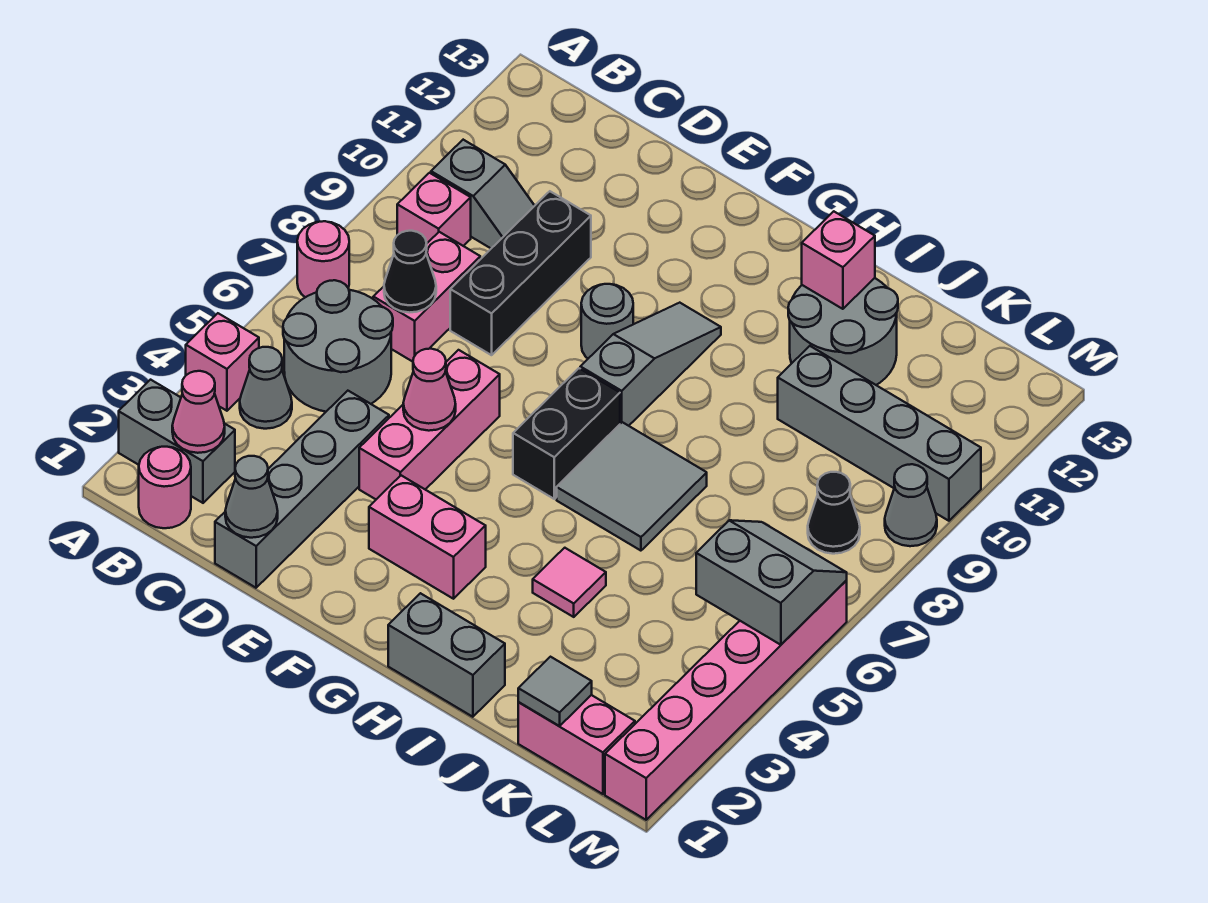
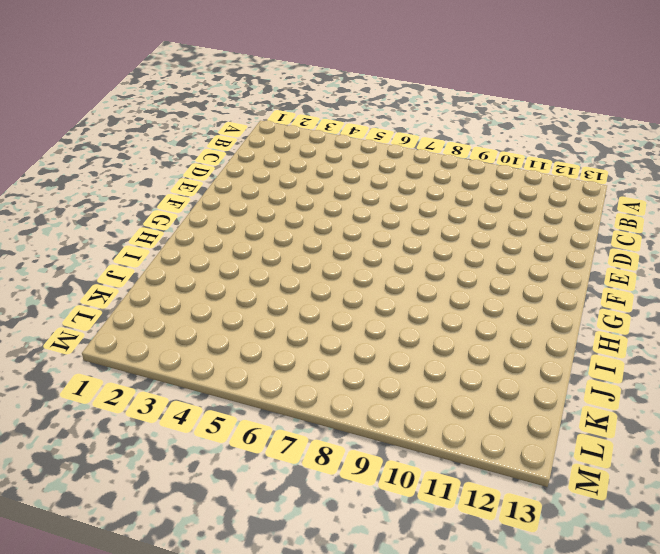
none -> grey 1x2 brick [119,380,235,503]
none -> pink 1x1 brick [186,313,259,411]
none -> pink 1x1 round brick [297,221,349,297]
none -> pink 1x1 round brick [139,447,191,528]

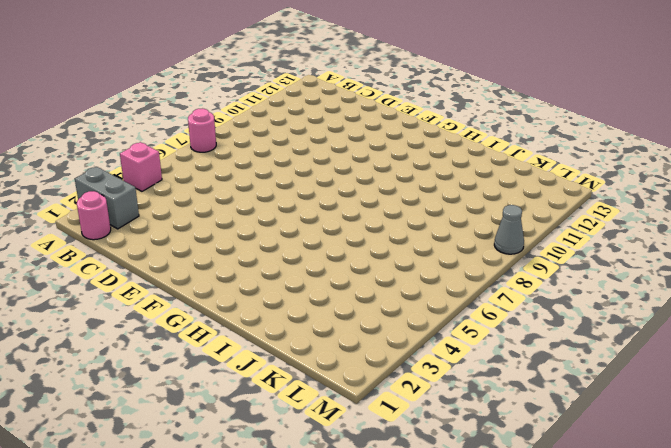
none -> grey 1x1 cone [240,347,292,429]
none -> grey 2x2 round brick [283,280,393,412]
none -> pink 1x1 brick [397,173,471,246]
none -> grey 1x2 slope [431,140,535,248]

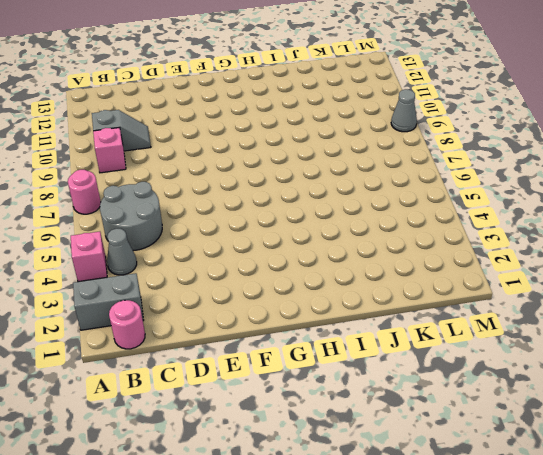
none -> pink 1x2 brick [373,232,480,362]
none -> grey 1x4 brick [215,391,389,588]
none -> black 1x3 brick [450,191,591,355]
none -> pink 1x3 brick [359,350,500,499]

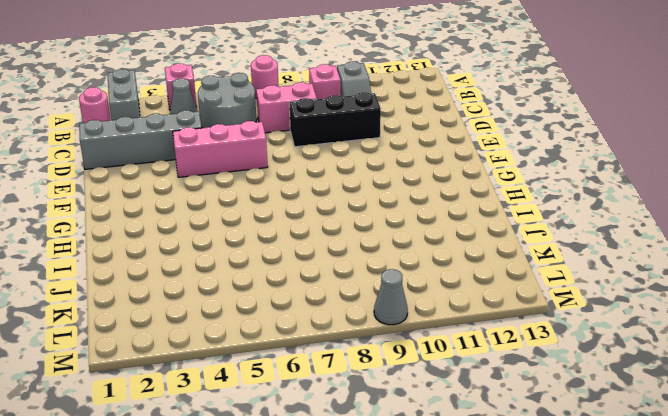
none -> pink 1x2 brick [369,475,486,599]
none -> grey 1x1 round brick [581,284,633,358]
none -> black 1x2 brick [513,368,620,499]
none -> grey 1x3 slope [580,303,721,426]

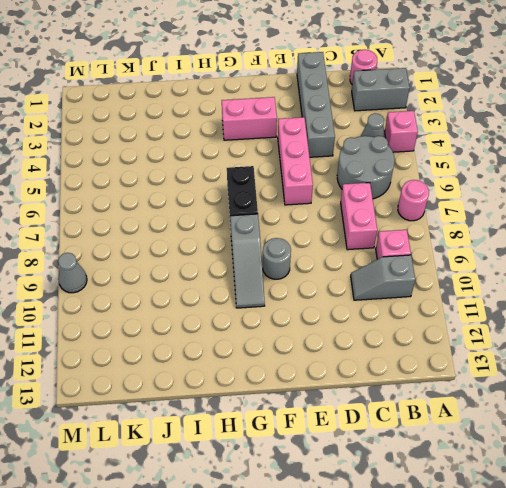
none -> black 1x3 brick [450,191,591,355]
none -> grey 1x2 brick [388,593,505,717]
none -> grey 2x2 tile [557,422,707,551]
none -> pink 1x1 tile [533,548,606,617]

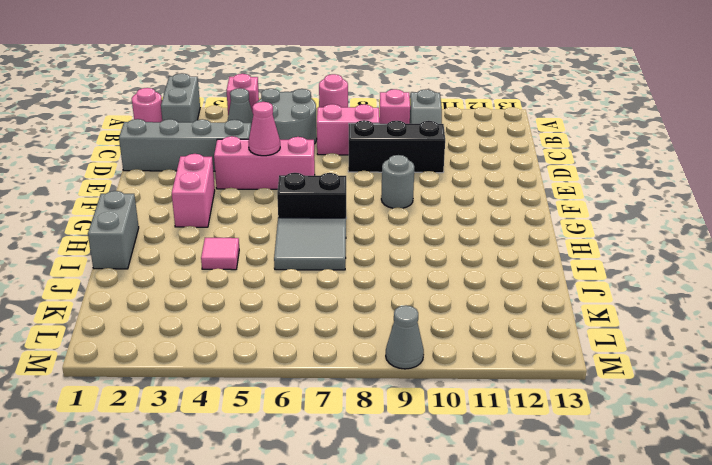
none -> grey 1x3 slope [580,303,721,426]
none -> grey 2x2 round brick [788,278,898,385]
none -> grey 1x4 brick [778,346,981,521]
none -> pink 1x2 brick [518,695,635,794]

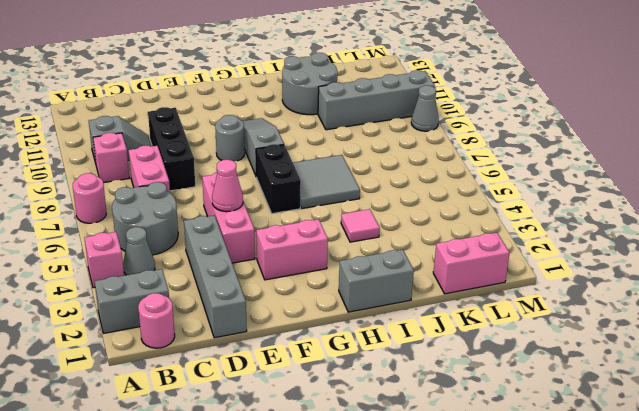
none -> black 1x1 cone [808,472,860,554]
none -> pink 1x6 brick [605,581,847,820]
none -> pink 1x1 cone [172,371,225,453]
none -> black 1x1 cone [384,231,436,313]

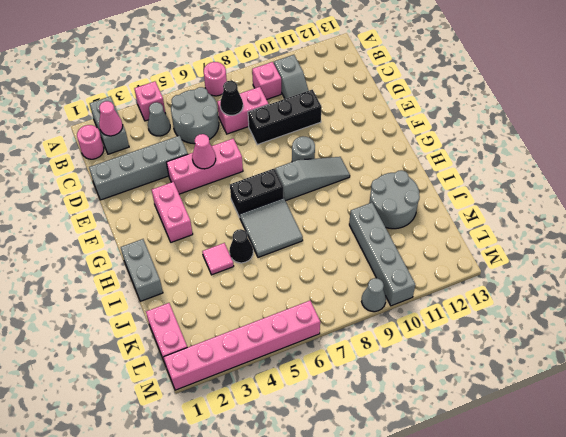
black 1x1 cone [229,229,253,263] -> black 1x1 cone moved to [808,472,860,554]
none -> grey 1x1 cone [225,456,278,538]
none -> pink 1x1 brick [802,211,875,309]
none -> grey 1x1 tile [518,657,592,726]
none -> grey 2x2 slope [696,520,847,645]

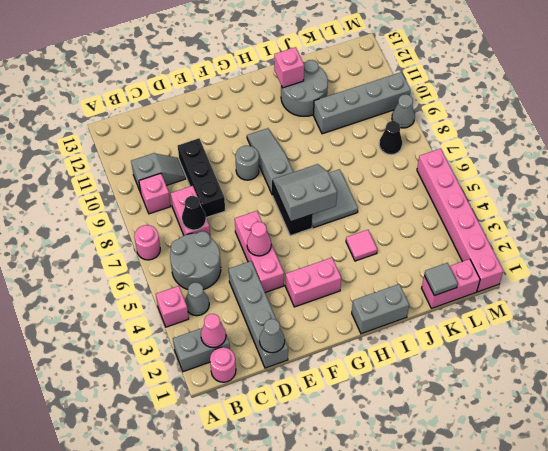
grey 2x2 slope [273,164,337,222] -> grey 2x2 slope moved to [696,520,847,645]

